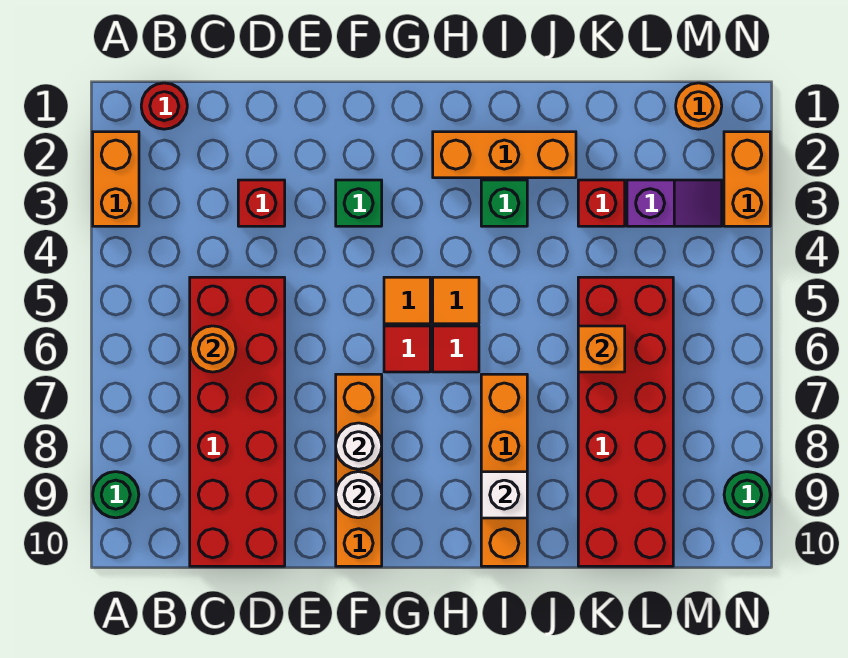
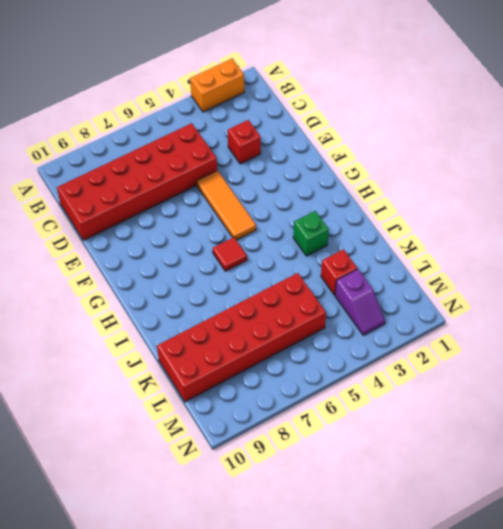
orange 1x3 tile [197,171,256,240] -> orange 1x1 tile [384,277,430,324]
none -> green 1x1 round brick [93,472,139,518]
none -> red 1x1 round brick [141,83,187,129]
none -> green 1x1 brick [336,180,382,226]

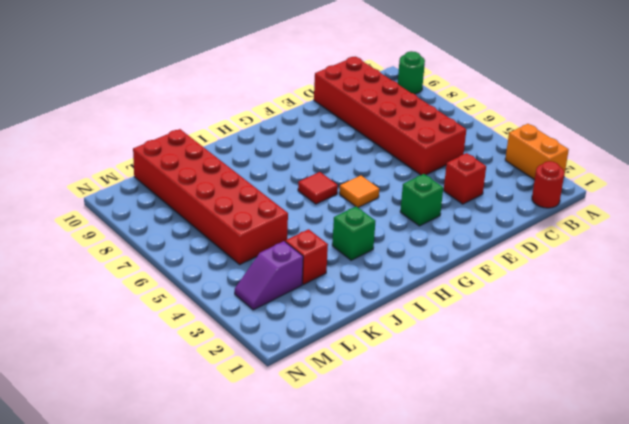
none -> orange 1x4 brick [336,374,382,566]
none -> red 1x1 tile [384,326,430,372]
none -> orange 1x3 brick [433,132,576,178]

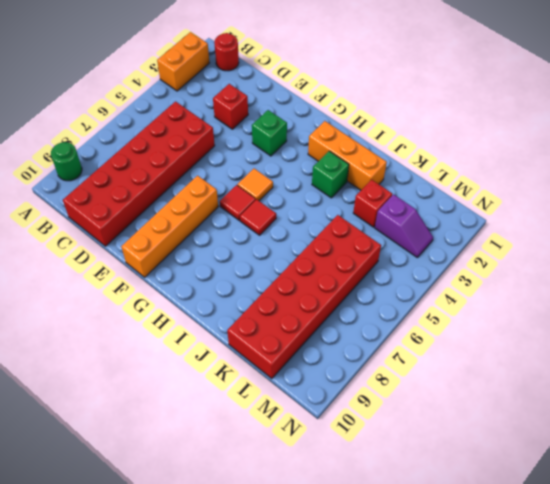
none -> orange 1x1 tile [433,277,479,324]
none -> orange 1x4 brick [481,374,527,566]
none -> orange 1x1 round brick [676,83,722,129]

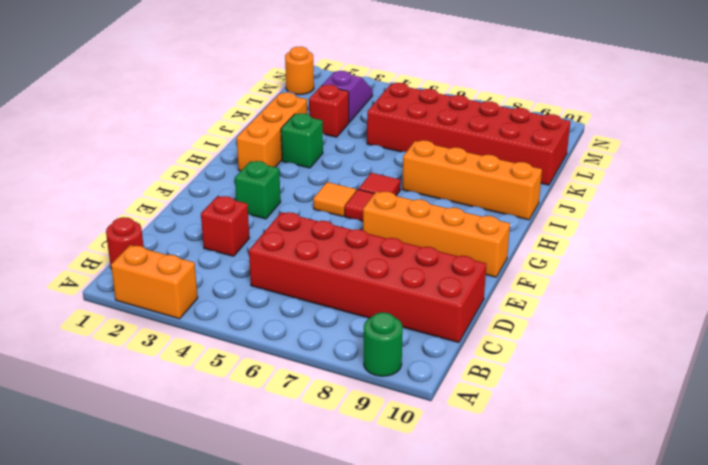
none -> orange 1x1 tile [433,277,479,324]
none -> orange 1x2 brick [724,132,770,226]
none -> green 1x1 round brick [724,472,770,518]

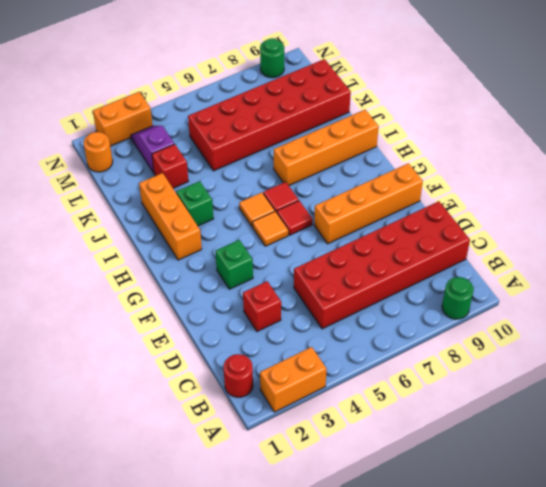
none -> orange 1x1 round brick [190,326,236,372]
none -> white 1x1 round brick [336,423,382,469]
none -> white 1x1 round brick [336,472,382,518]

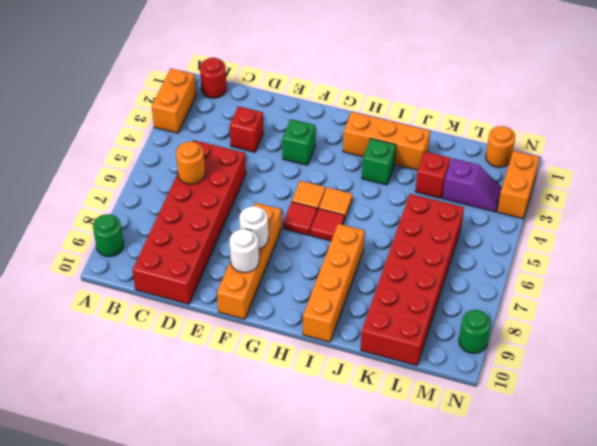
none -> white 1x1 brick [481,472,527,518]
none -> orange 1x1 brick [578,326,625,372]

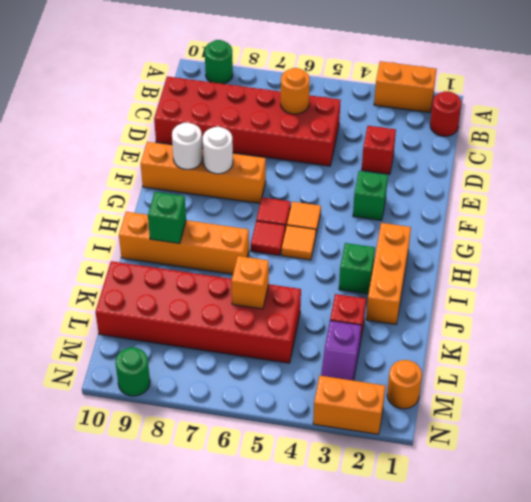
green 1x1 brick [148,192,186,243] -> white 1x1 brick [481,472,527,518]

